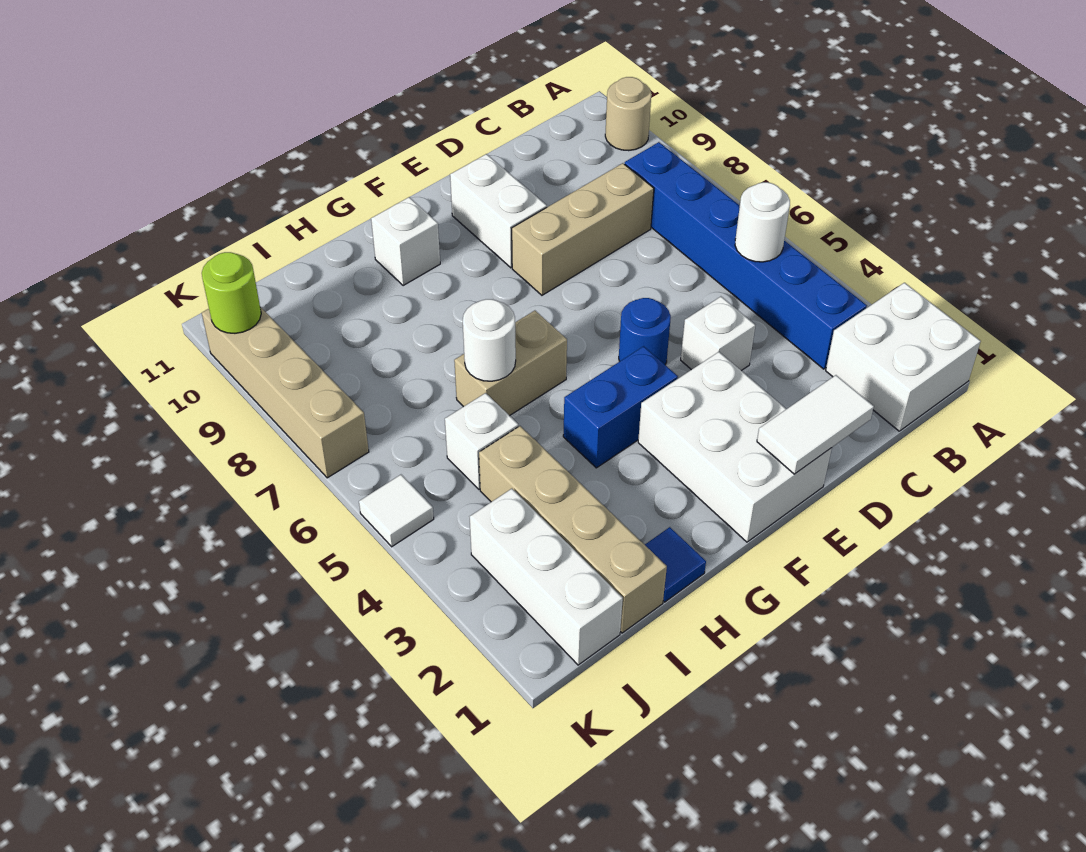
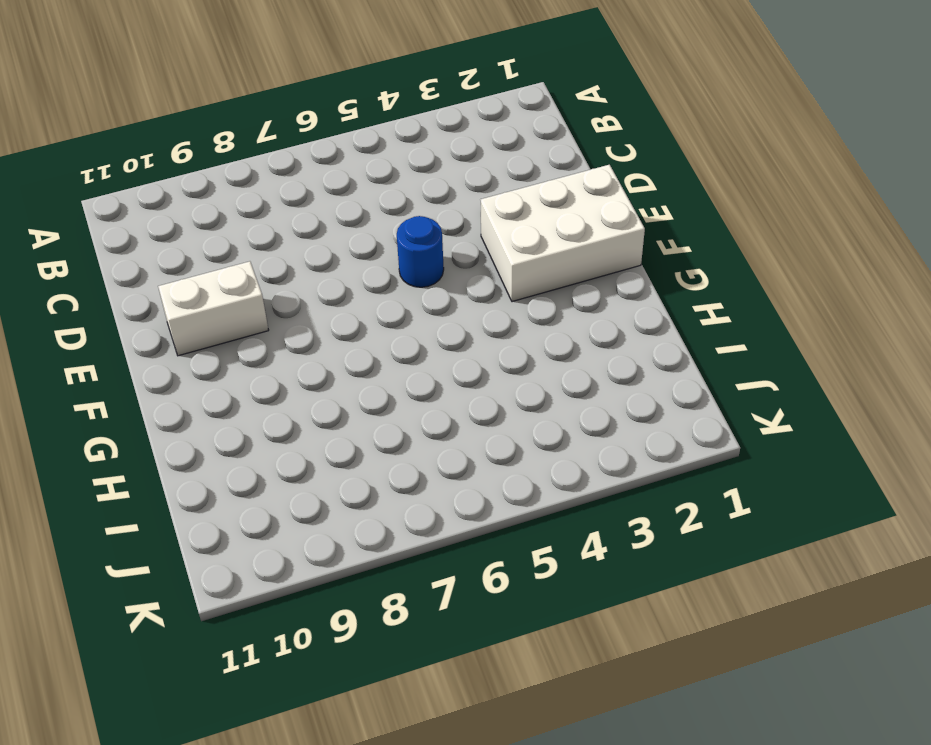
none -> white 2x2 brick [826,283,981,431]
none -> tan 1x1 round brick [605,77,651,151]
none -> blue 1x6 brick [625,142,867,369]

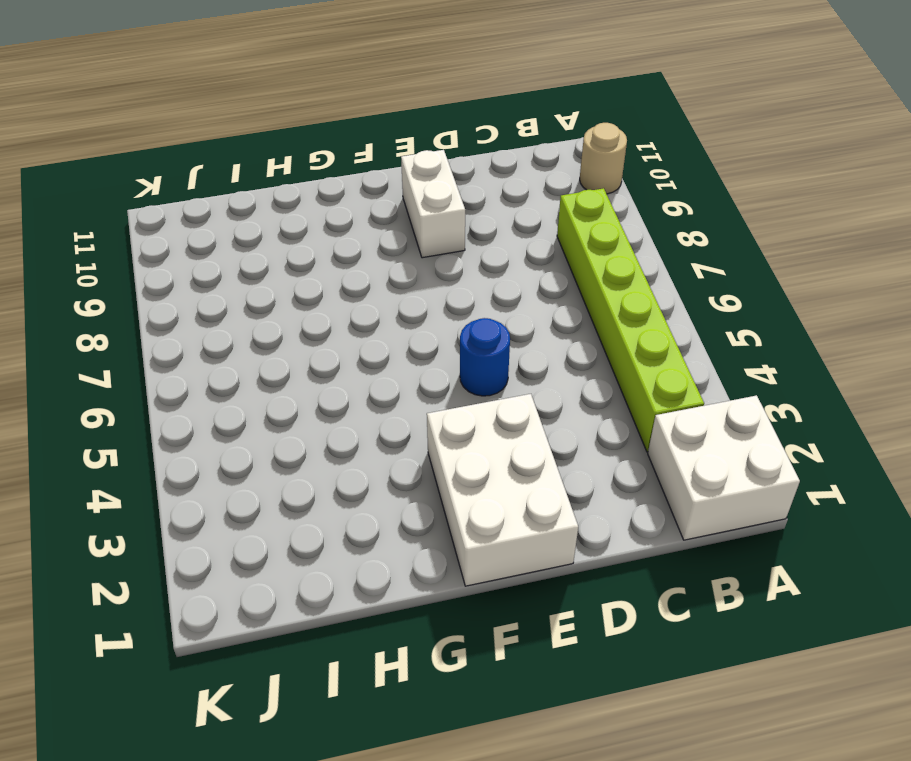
lime 1x6 brick [557,188,704,452] -> blue 1x6 brick [625,142,867,369]
none -> tan 1x3 brick [512,163,654,295]
none -> white 1x1 brick [681,297,755,371]
none -> blue 1x2 brick [563,346,678,468]

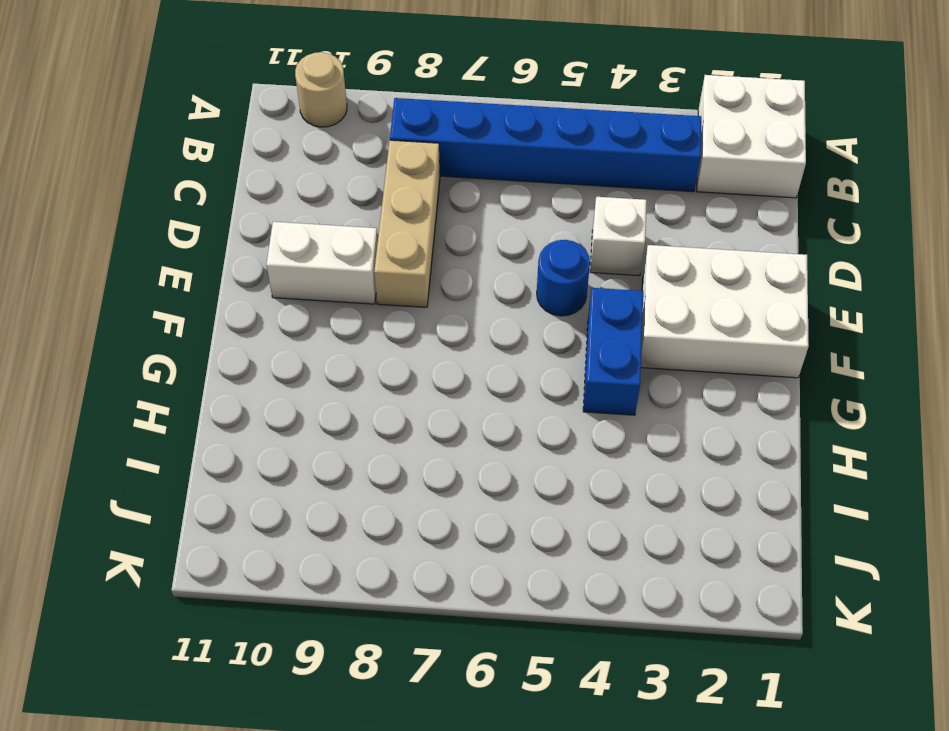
none -> tan 1x2 brick [454,311,567,416]
none -> white 1x1 brick [371,197,440,286]
none -> blue 1x1 tile [645,527,706,602]

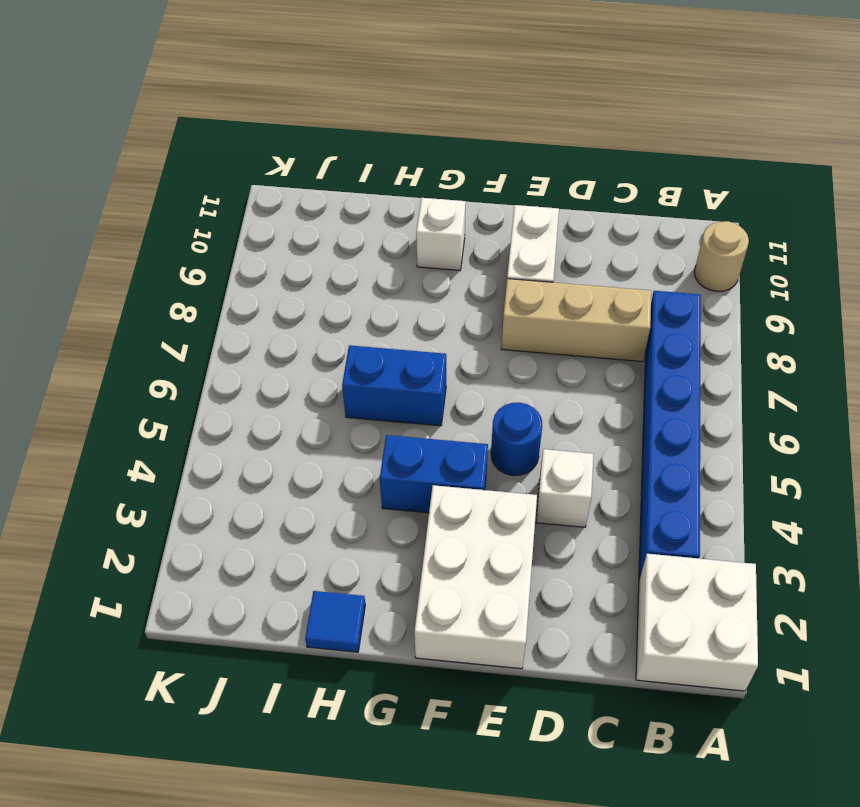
blue 1x2 brick [342,345,446,426] -> tan 1x2 brick [454,311,567,416]
none -> tan 1x4 brick [479,426,667,633]
none -> white 1x1 brick [445,393,518,489]
none -> white 1x3 brick [470,489,623,665]

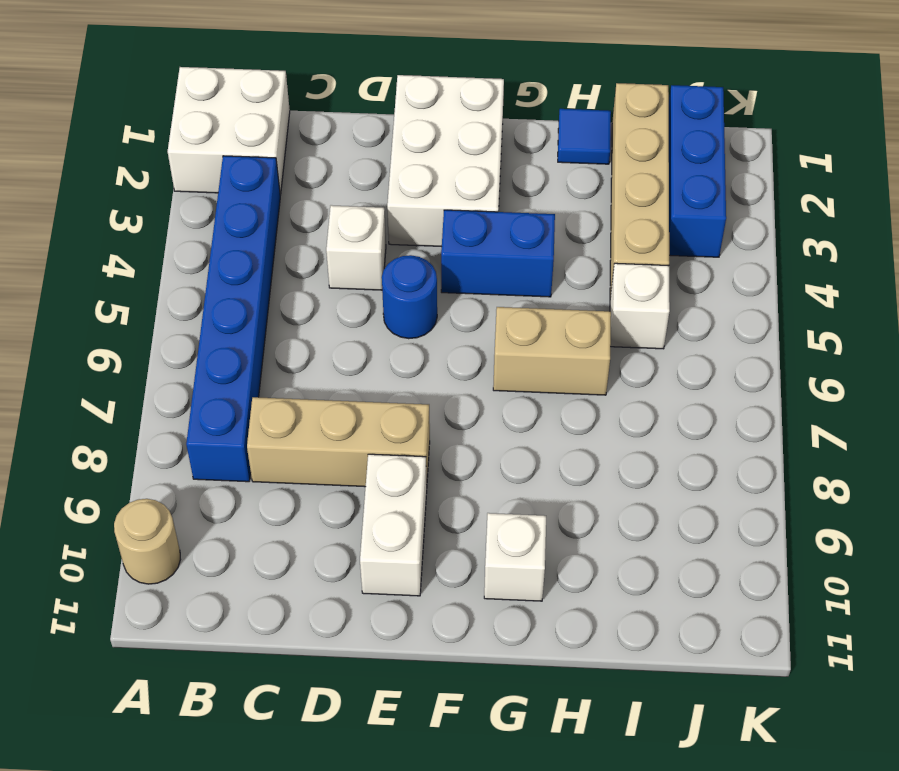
blue 1x3 brick [669,85,726,257] -> white 1x3 brick [470,489,623,665]
none -> white 1x1 tile [359,475,434,547]
none -> tan 1x4 brick [202,307,369,478]
none -> white 1x1 round brick [735,182,790,262]

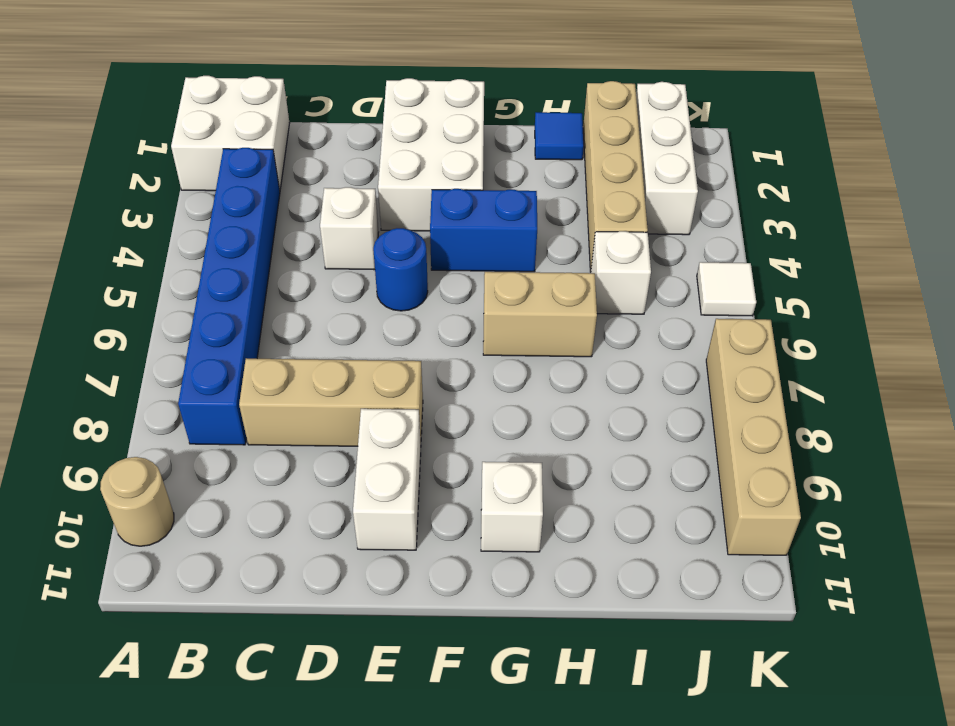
none -> white 1x1 round brick [735,182,790,262]
none -> white 1x2 tile [757,375,874,474]
none -> white 1x1 round brick [463,299,516,381]

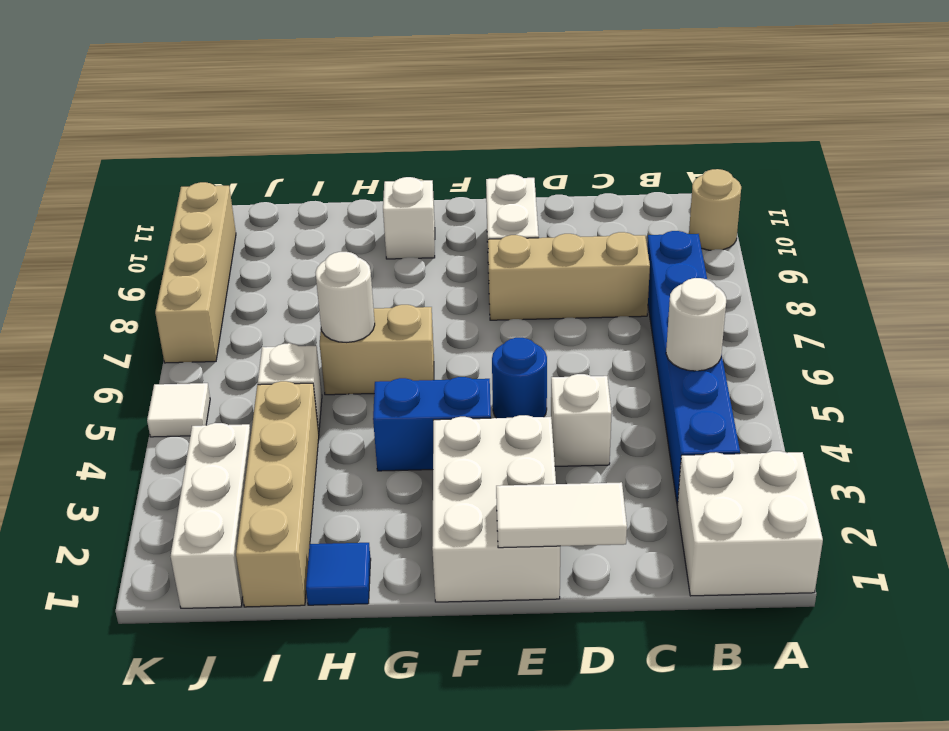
none -> lime 1x1 round brick [202,252,261,333]

